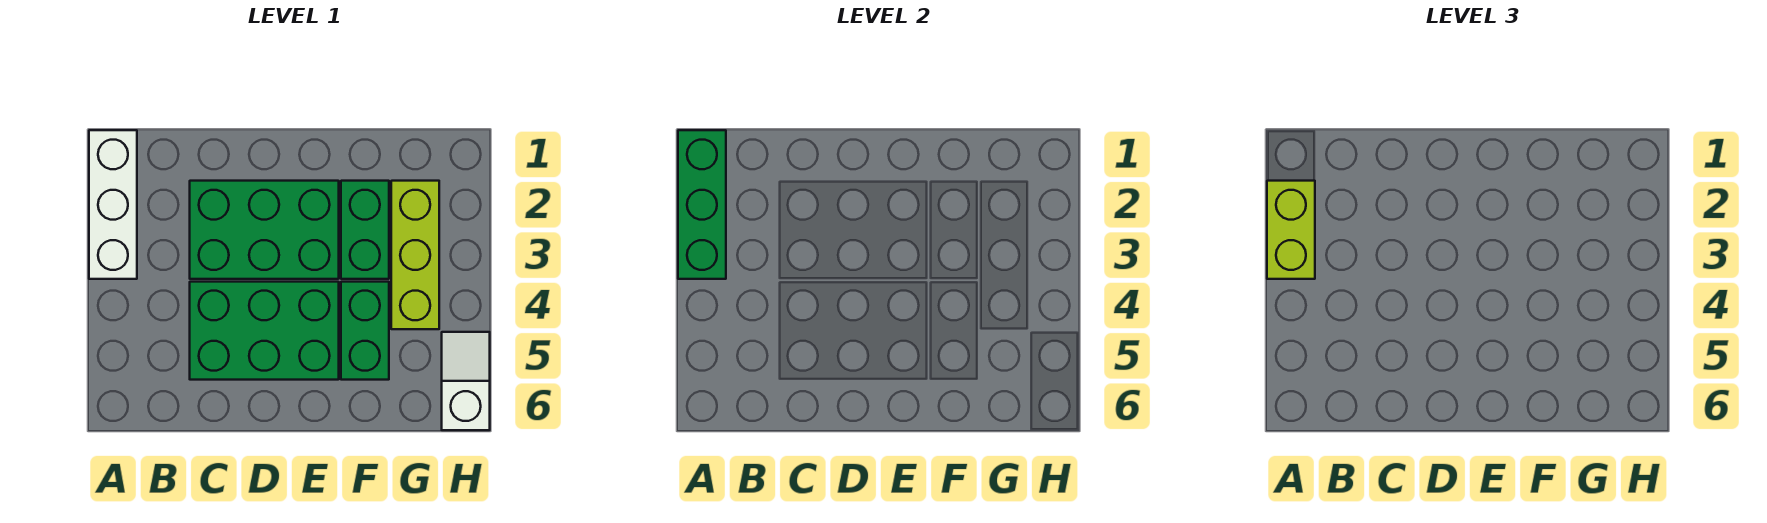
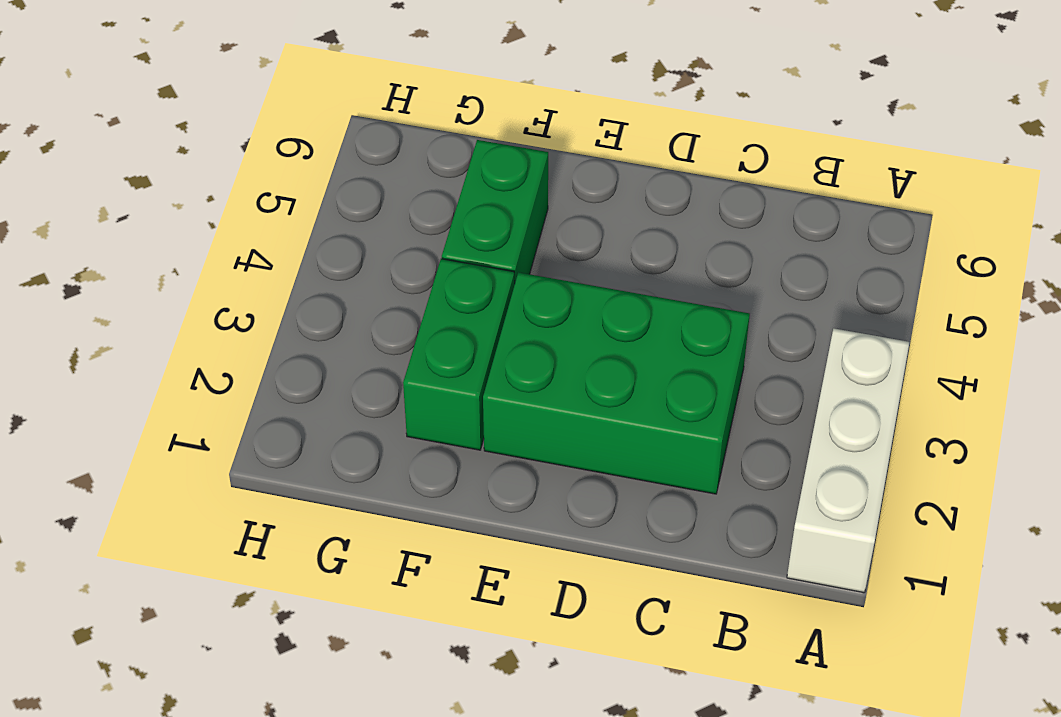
none -> green 2x3 brick [190,282,339,380]
none -> lime 1x3 brick [391,181,439,329]

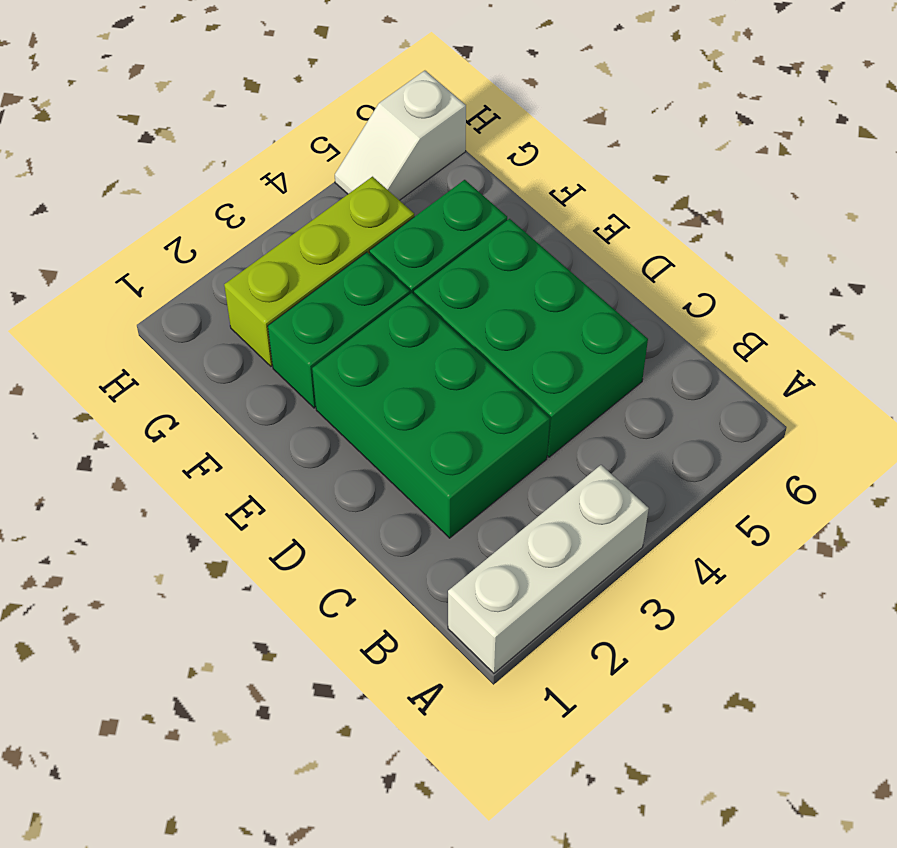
none -> green 1x3 brick [678,130,726,279]
none -> lime 1x2 brick [1267,181,1315,279]

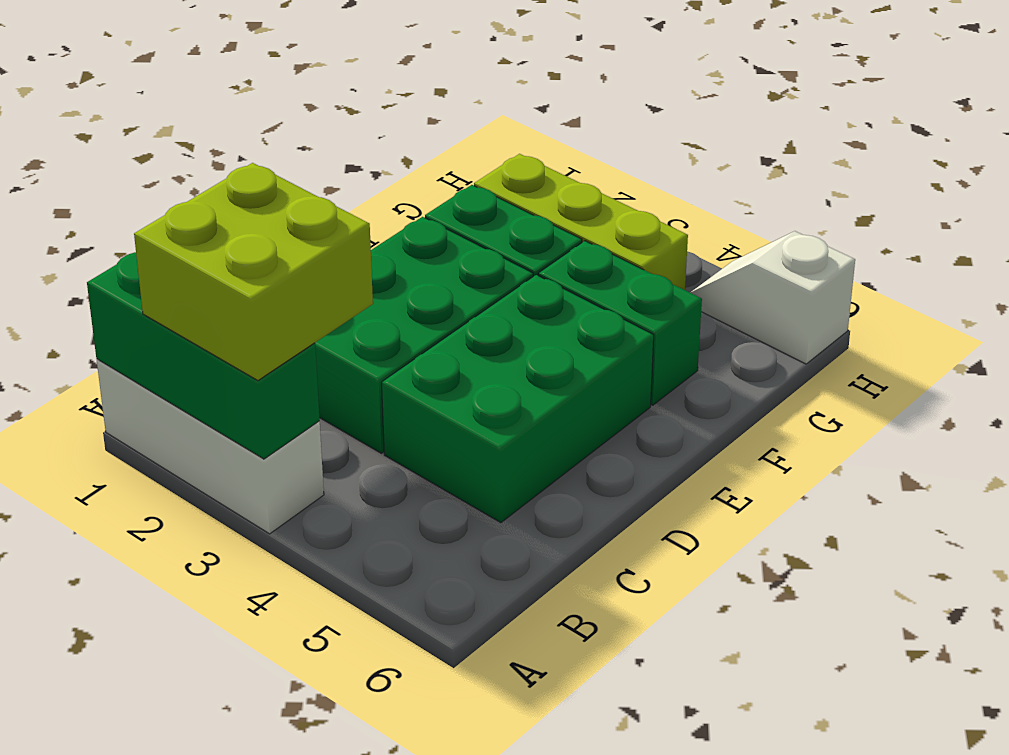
lime 2x2 brick [134,163,373,381] -> lime 1x2 brick [1267,181,1315,279]

